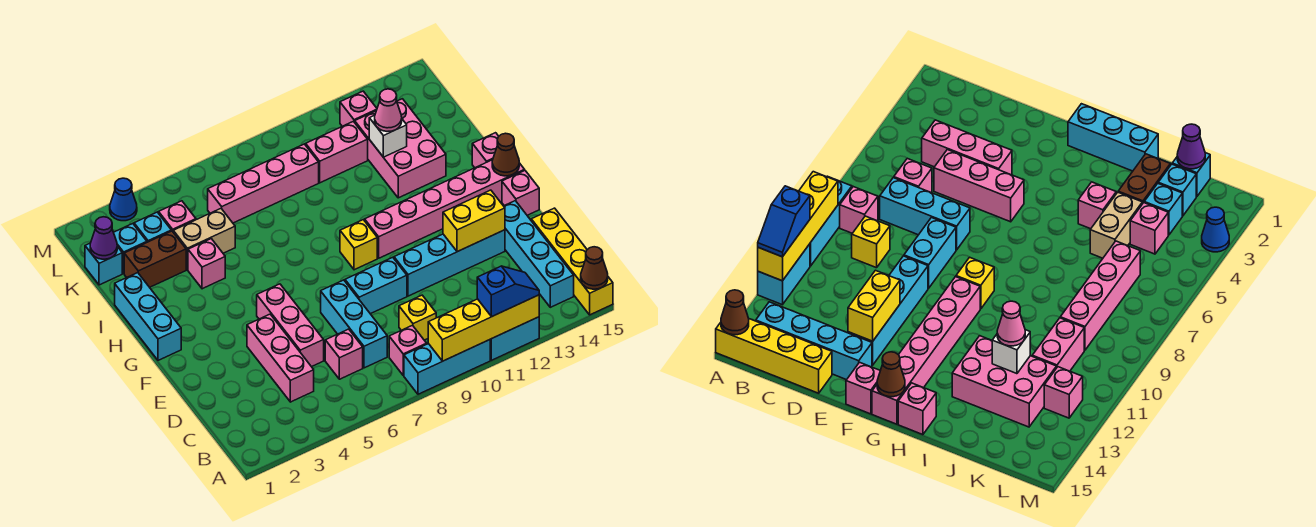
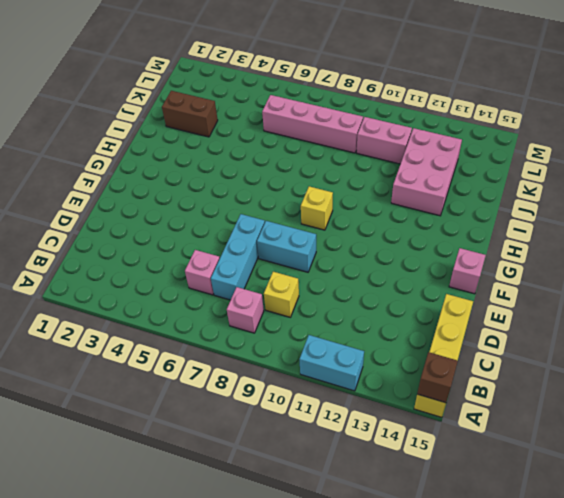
brown 1x1 brick [417,352,458,403] -> brown 1x1 cone [581,247,608,289]
none -> cyan 1x3 brick [404,340,490,394]
none -> cyan 1x4 brick [504,201,574,307]
none -> pink 1x3 brick [247,314,314,402]
none -> pink 1x3 brick [257,284,324,367]

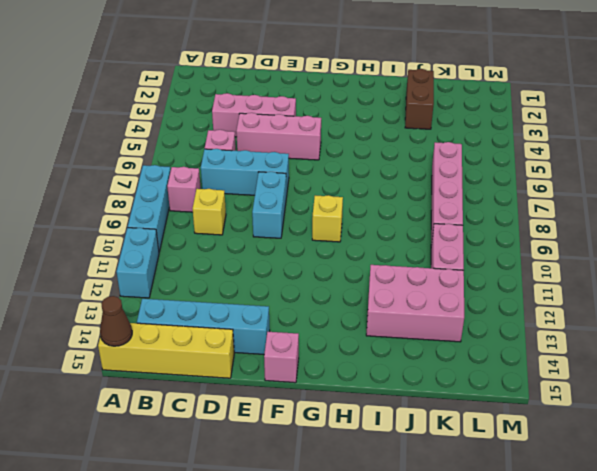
none -> cyan 1x4 brick [394,230,505,296]
none -> cyan 1x3 brick [115,273,181,360]
none -> pink 1x6 brick [365,160,525,258]
none -> pink 1x1 brick [472,133,499,168]

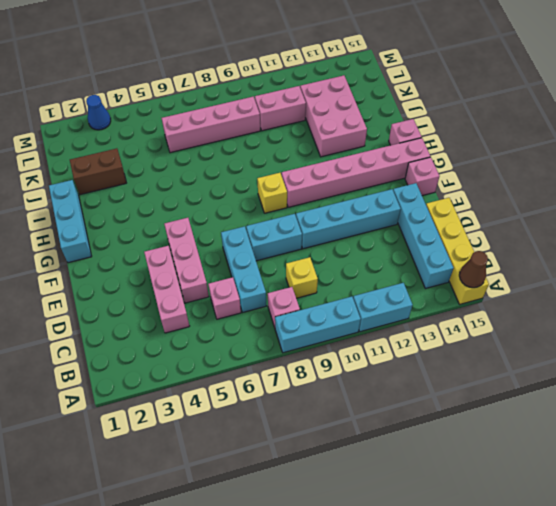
none -> pink 1x1 brick [188,239,225,289]
none -> tan 1x2 brick [173,209,235,270]
none -> cyan 1x1 brick [85,243,122,285]
none -> cyan 1x1 brick [114,224,147,273]

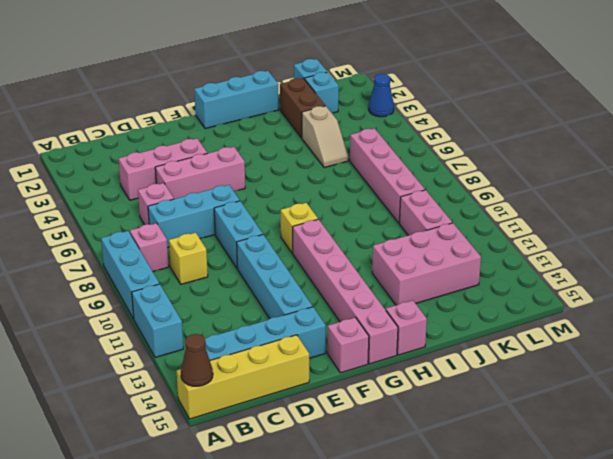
tan 1x2 slope [302,106,348,168] -> tan 1x2 brick [173,209,235,270]
none -> pink 1x1 brick [188,239,225,289]
none -> cyan 1x1 brick [134,212,171,242]
none -> pink 1x1 brick [159,201,196,231]
none -> pink 1x1 brick [340,91,377,126]

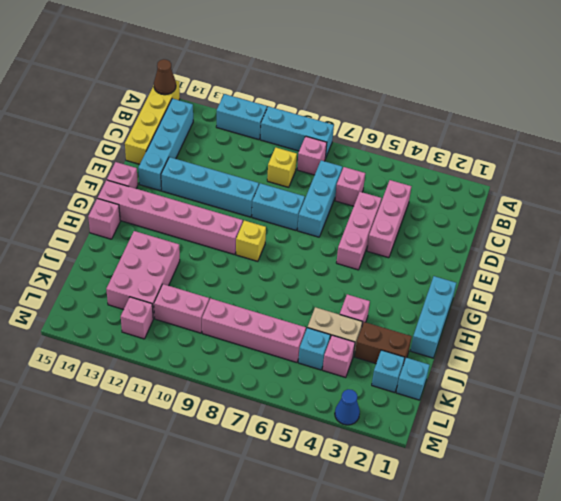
cyan 1x1 brick [298,328,330,370] -> cyan 1x1 brick moved to [134,212,171,242]
none -> yellow 1x4 brick [428,295,539,361]
none -> yellow 1x2 brick [443,190,505,252]
none -> brown 1x1 cone [492,133,519,176]
none -> white 1x1 brick [369,115,407,157]

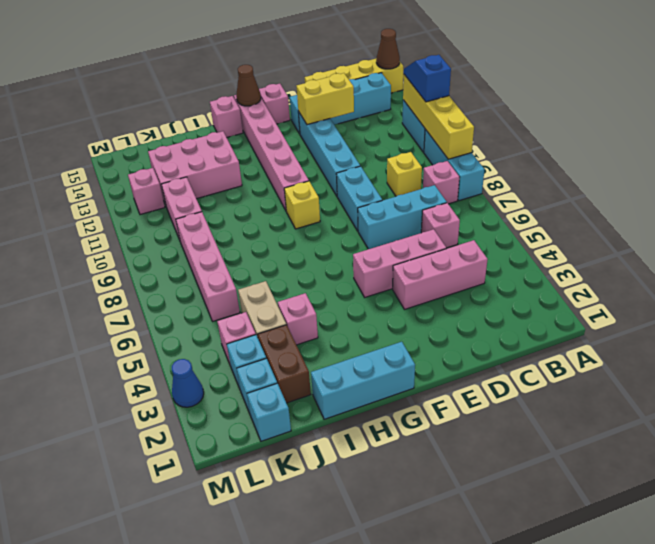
yellow 1x2 brick [297,73,354,125] -> yellow 1x2 brick turned to [443,190,505,252]
none -> white 1x1 brick [369,115,407,157]
none -> purple 1x1 cone [90,217,117,259]
none -> pink 1x1 cone [375,89,402,131]

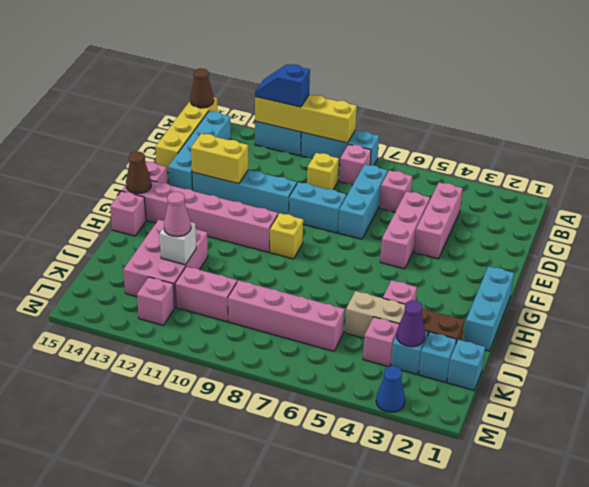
purple 1x1 cone [397,300,425,347] -> purple 1x1 cone moved to [90,217,117,259]

